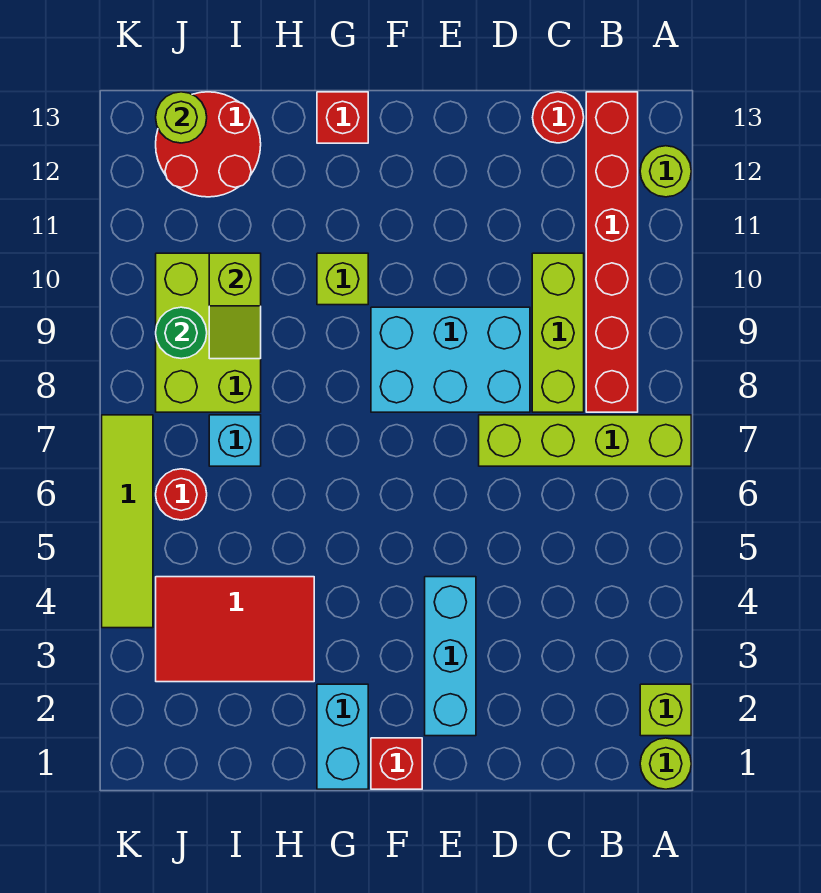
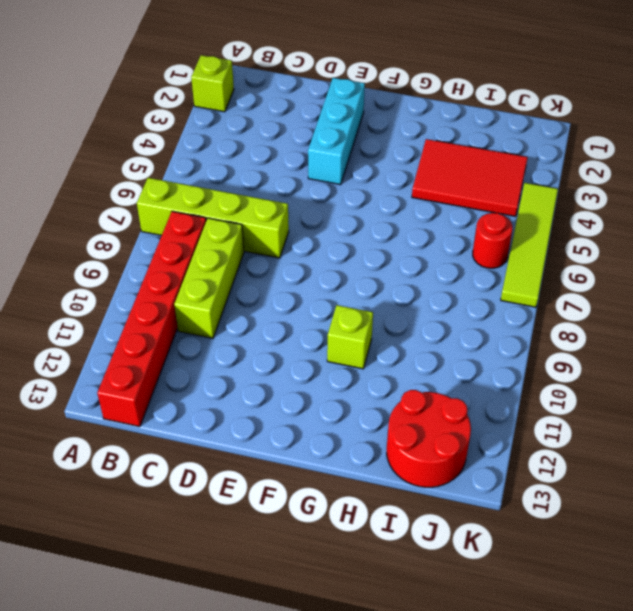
none -> lime 1x1 round brick [640,738,691,789]
none -> lime 1x1 round brick [640,146,691,197]
none -> red 1x1 round brick [533,92,584,143]

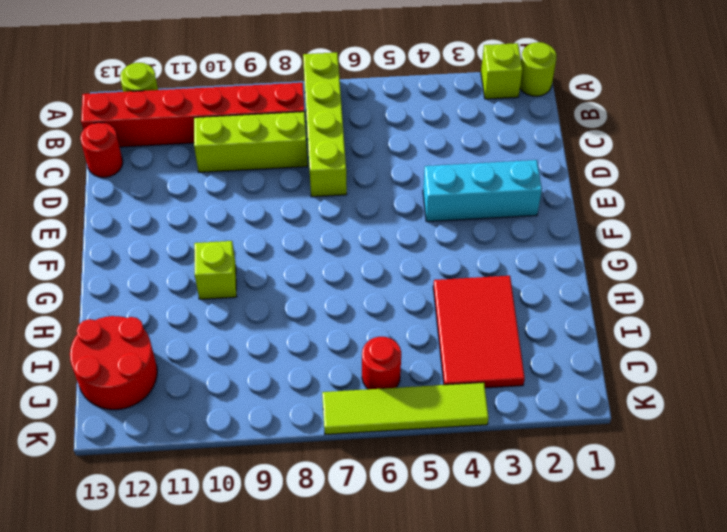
none -> cyan 2x3 brick [371,307,530,412]
none -> red 1x1 brick [371,738,422,789]
none -> cyan 1x2 brick [317,684,368,789]

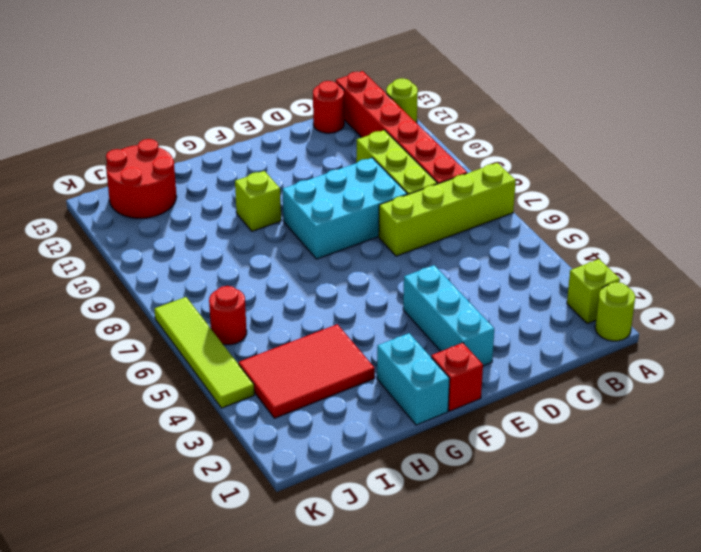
none -> red 1x1 brick [317,92,368,143]
none -> cyan 1x1 brick [209,415,261,466]
none -> lime 2x3 brick [156,253,261,412]

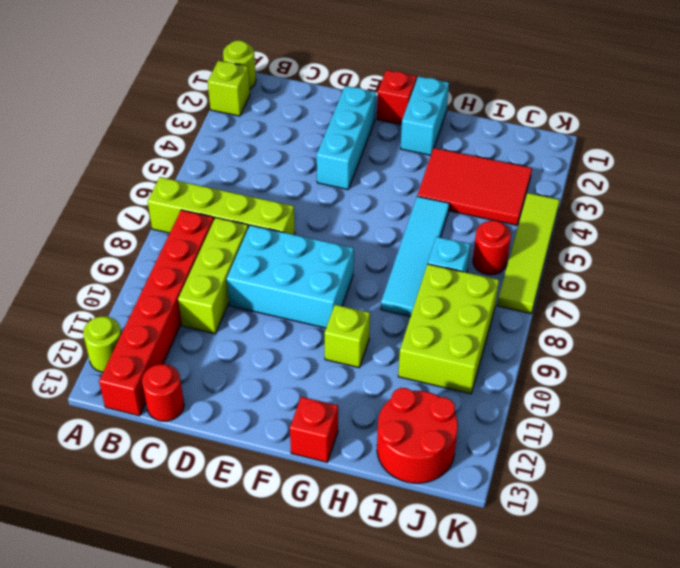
cyan 1x4 tile [381,196,449,317] -> none
none -> lime 1x2 slope [209,253,261,359]
none -> green 1x1 round brick [156,307,207,359]
none -> lime 1x1 round brick [156,92,207,143]

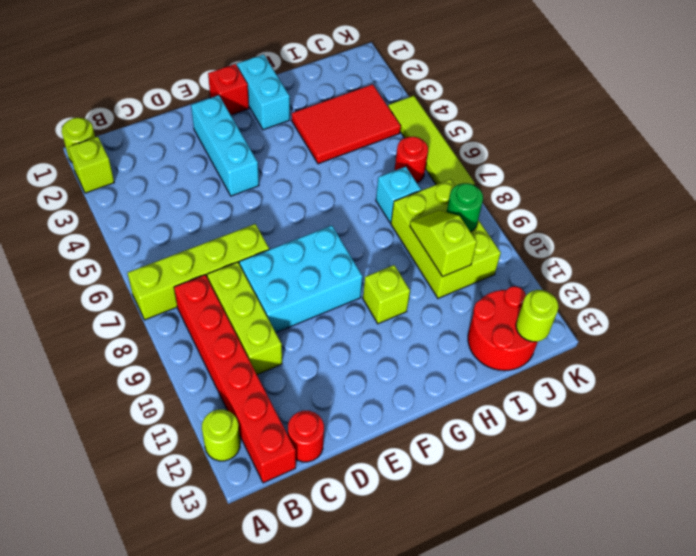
none -> red 1x1 brick [317,92,368,143]

